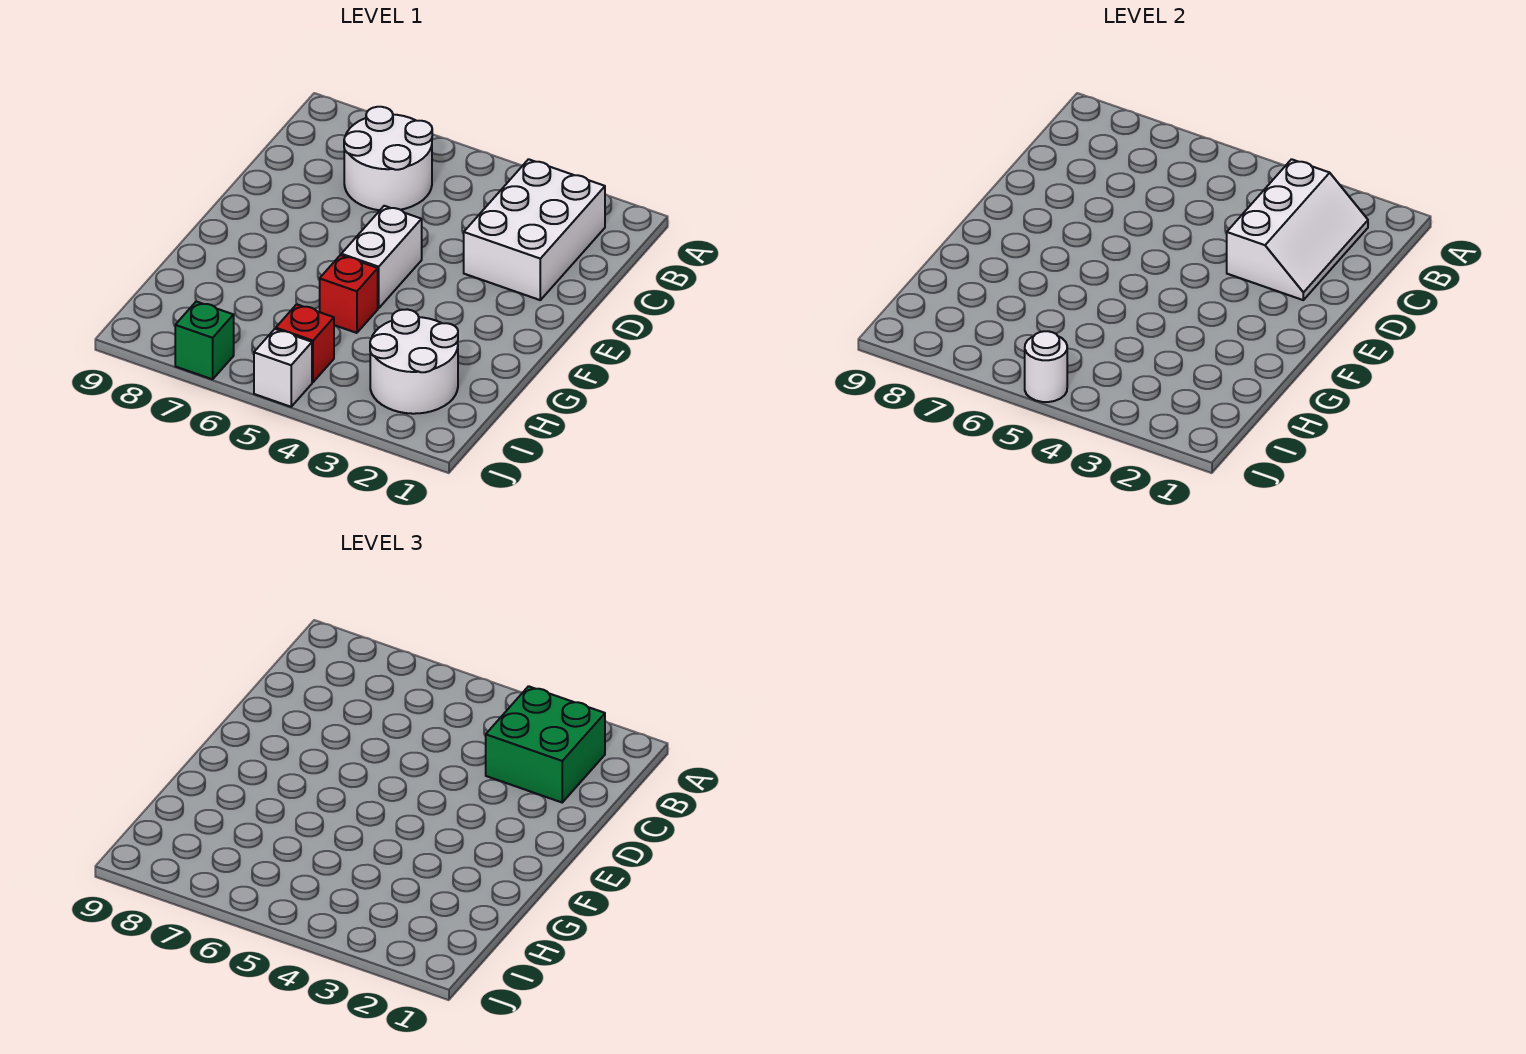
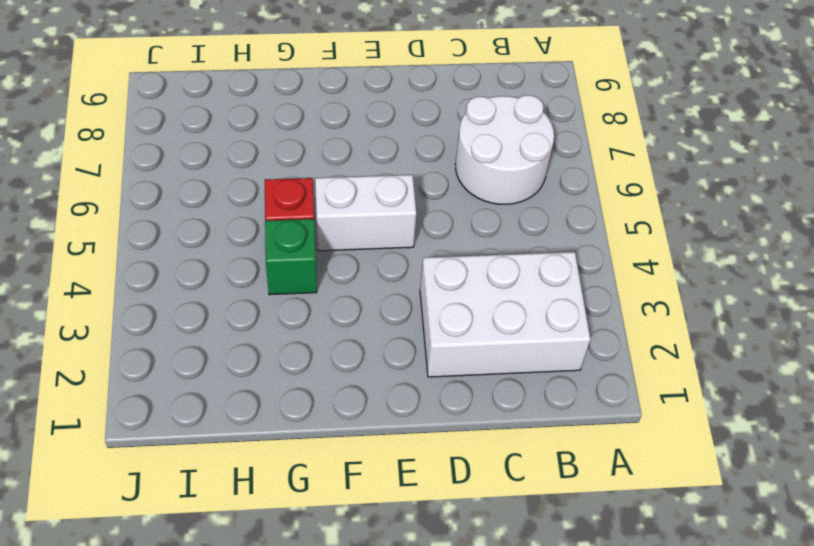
green 1x1 brick [265,219,317,295] -> green 1x1 brick moved to [175,302,234,379]
none -> white 2x2 round brick [370,309,458,414]
none -> red 1x1 brick [276,304,334,382]

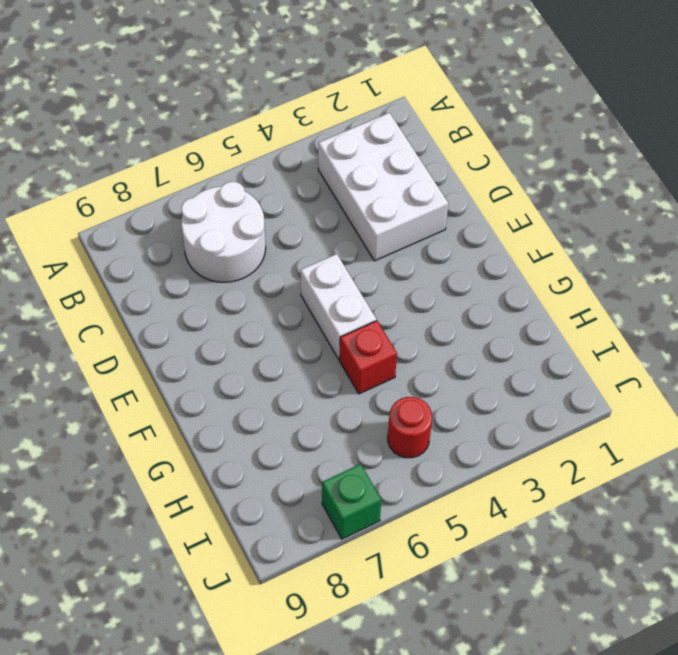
red 1x1 round brick [388,397,432,458] -> red 1x1 brick [276,304,334,382]
none -> white 2x2 round brick [370,309,458,414]
none -> white 1x1 brick [254,329,312,407]

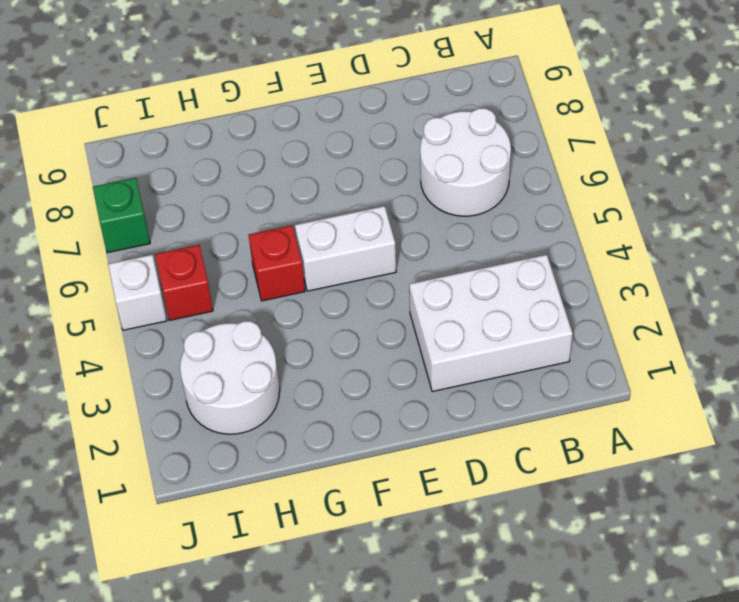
none -> white 2x3 slope [1227,159,1368,300]
none -> white 1x1 round brick [1025,331,1067,402]

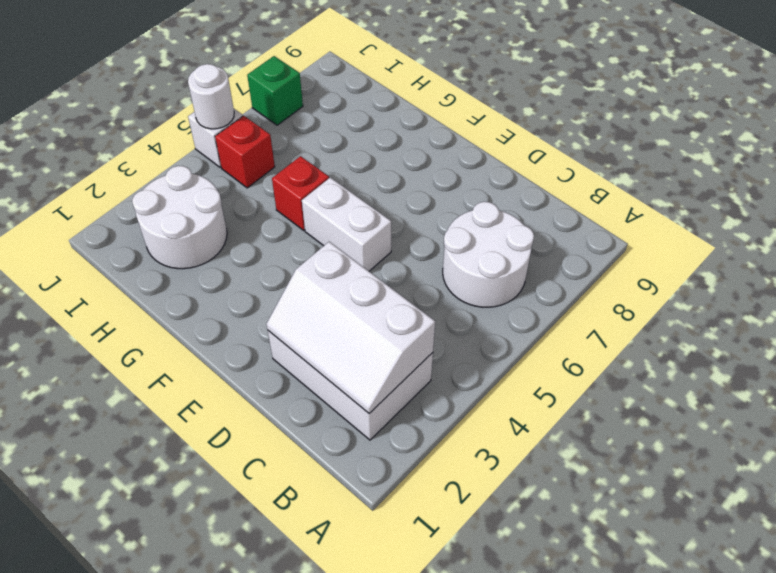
none -> green 2x2 brick [486,686,605,802]

